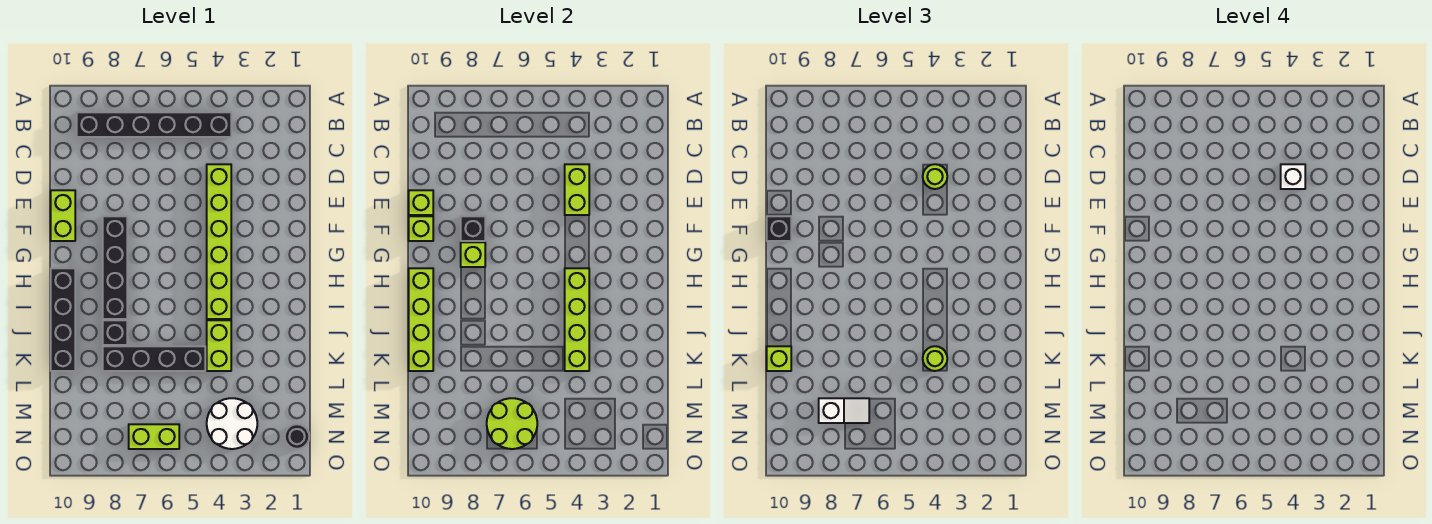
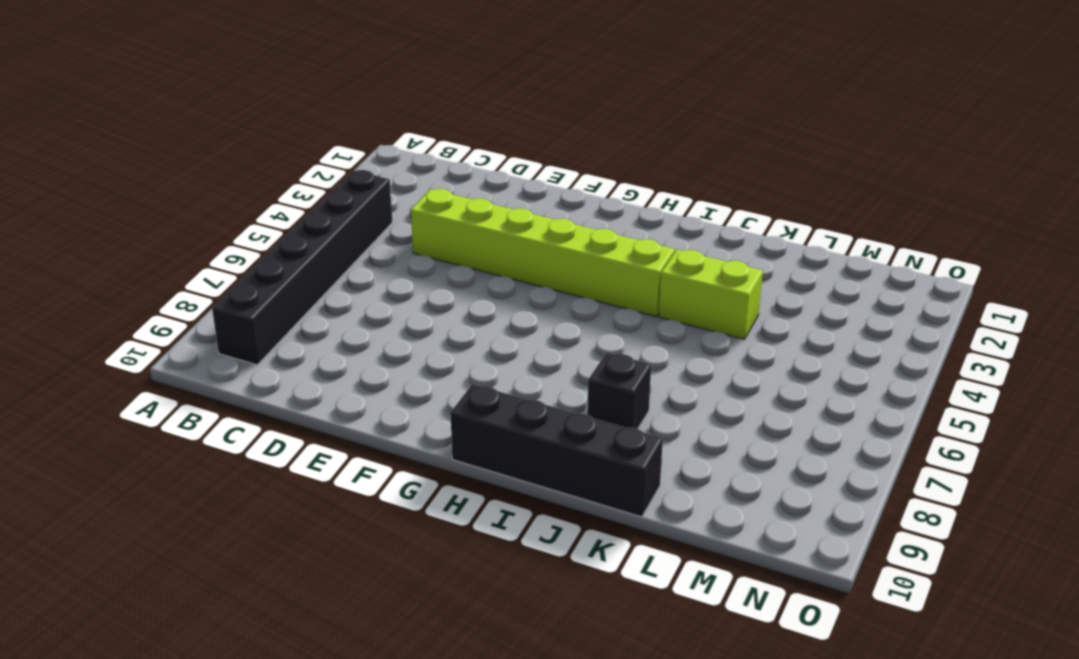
none -> lime 1x2 brick [51,190,75,241]
none -> black 1x4 brick [103,216,127,319]
none -> black 1x4 brick [103,346,205,371]

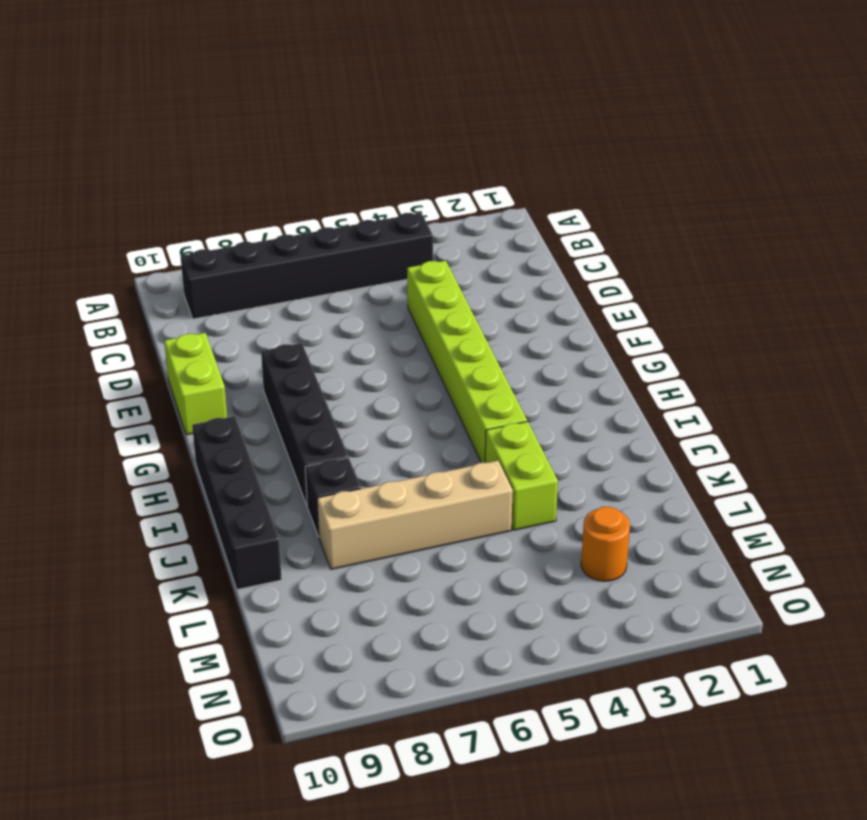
tan 1x4 brick [317,461,513,569] -> black 1x4 brick [103,346,205,371]
orange 1x1 round brick [581,507,630,581] -> white 2x2 round brick [207,398,257,449]
none -> black 1x1 round brick [285,424,309,449]
none -> lime 1x2 brick [129,424,179,449]
none -> lime 1x2 brick [565,164,589,215]

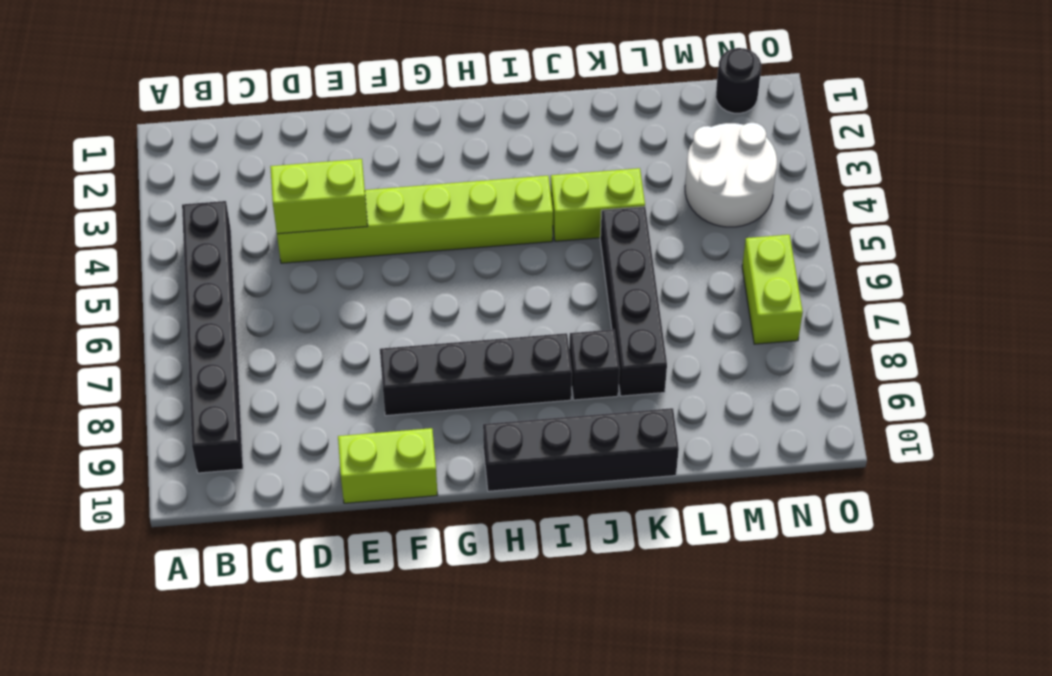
none -> lime 1x1 brick [409,190,433,215]
none -> black 1x1 brick [461,216,485,241]
none -> lime 1x1 brick [409,216,433,241]

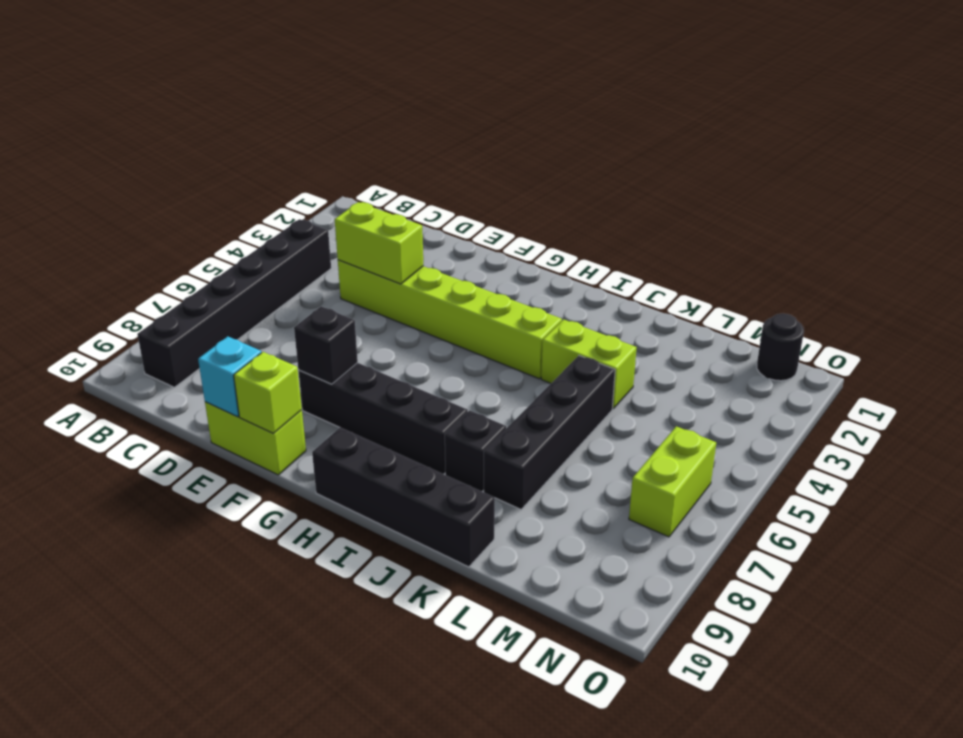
cyan 1x1 brick [198,336,261,417] -> lime 1x1 brick [409,190,433,215]
none -> white 2x2 round brick [207,398,257,449]
none -> lime 1x1 brick [461,242,485,267]
none -> lime 1x4 brick [565,268,589,371]

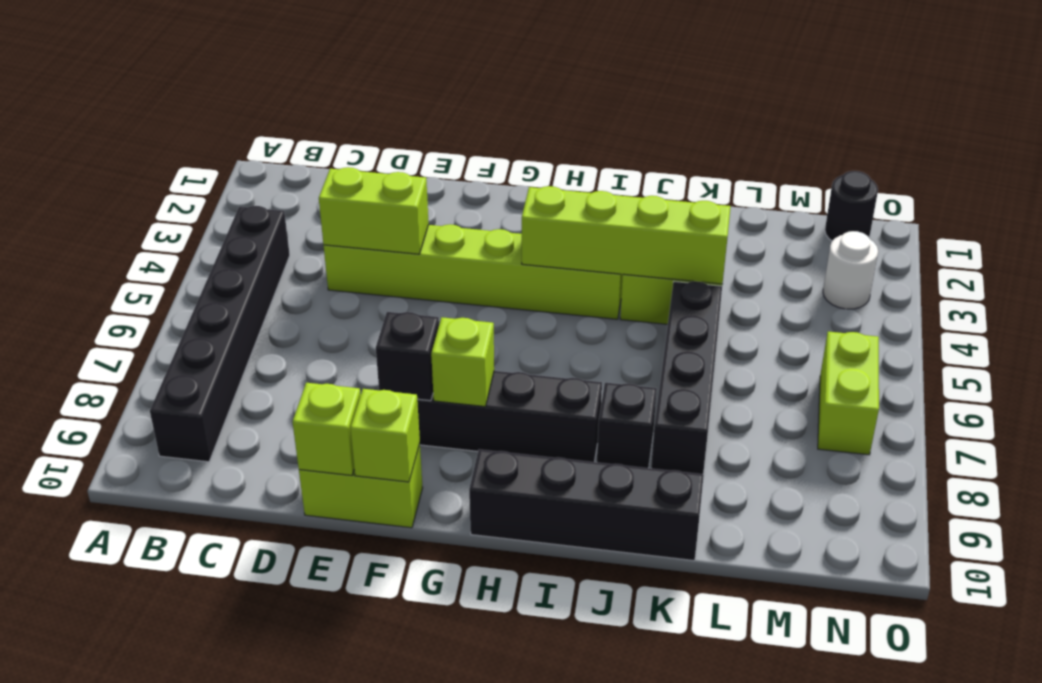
white 1x1 round brick [823,231,878,309] -> white 2x2 round brick [207,398,257,449]
none -> lime 1x4 brick [409,268,433,371]
none -> lime 2x2 round brick [487,398,537,449]
none -> lime 1x1 round brick [923,164,947,189]

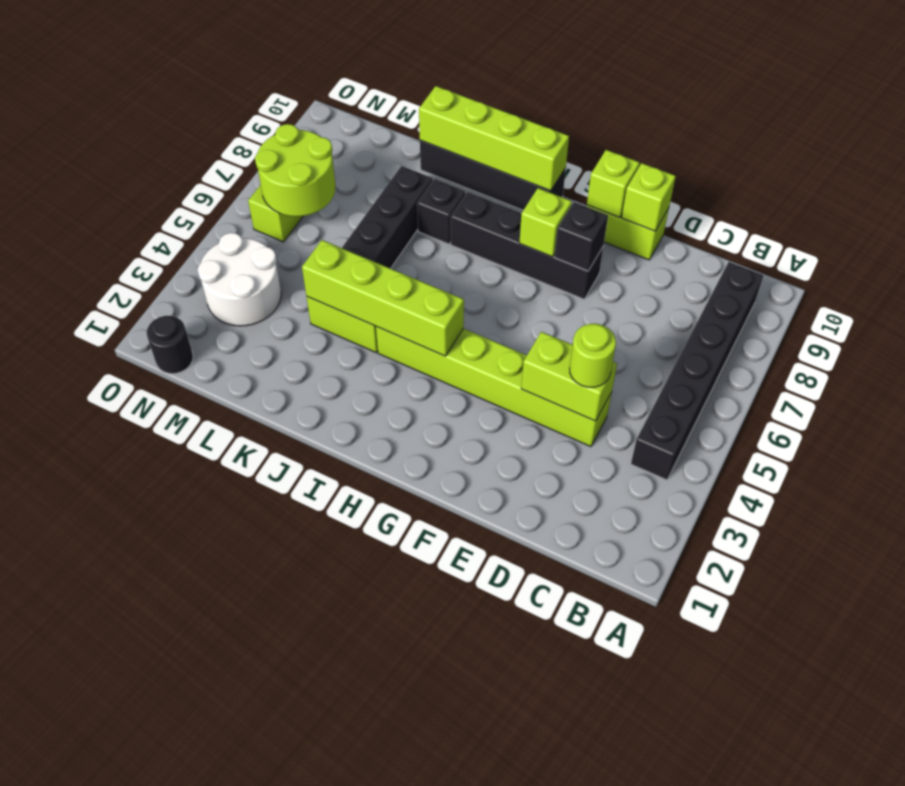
none -> black 1x1 brick [767,216,791,241]
none -> lime 1x1 round brick [923,346,947,371]
none -> lime 1x1 brick [767,346,791,371]

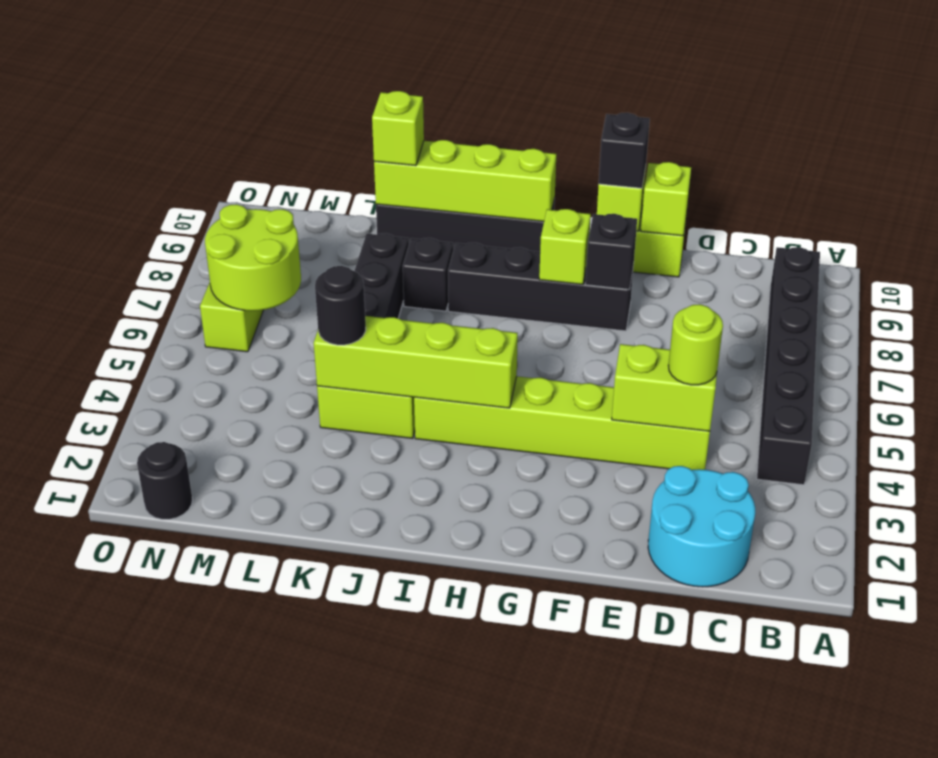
cyan 2x2 round brick [648,466,755,587] -> none
black 1x1 round brick [315,266,366,345] -> lime 1x1 round brick [923,346,947,371]
none -> white 2x2 round brick [207,398,257,449]
none -> white 1x2 slope [819,398,869,423]
none -> white 1x1 brick [1281,164,1305,189]

